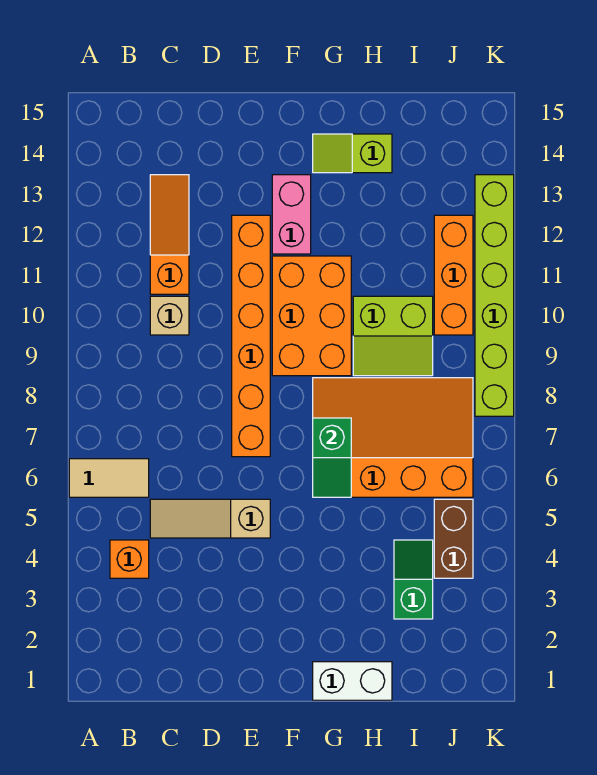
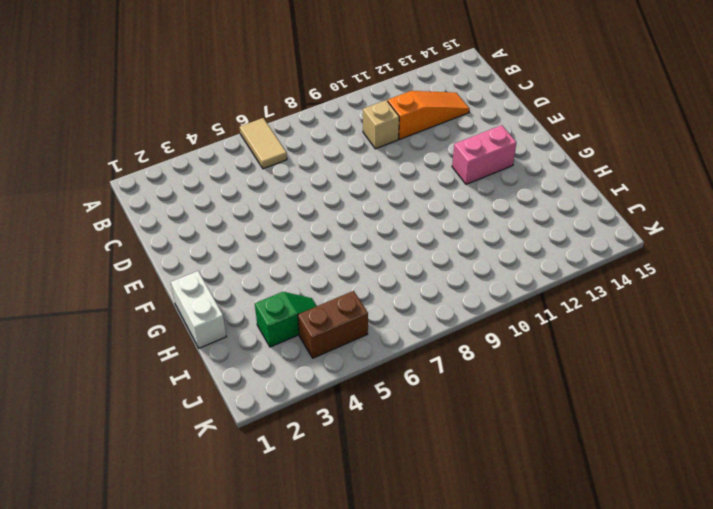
none -> orange 1x1 brick [110,540,149,578]
none -> tan 1x3 slope [150,499,270,538]
none -> orange 1x6 brick [232,215,270,457]

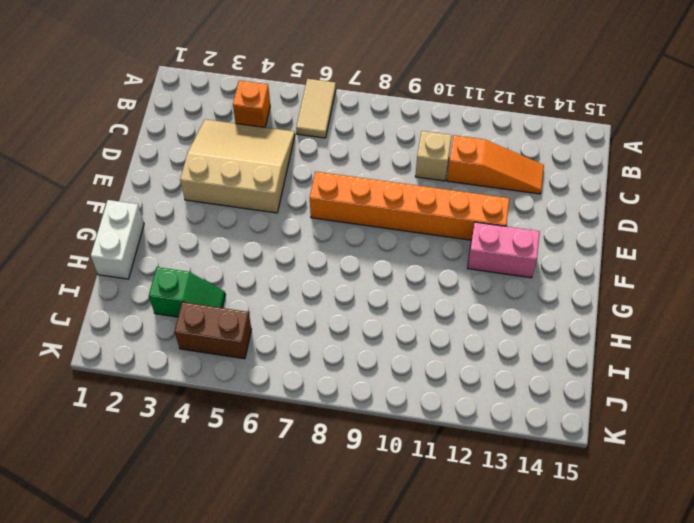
tan 3x3 slope [180,119,295,213] -> tan 1x3 slope [150,499,270,538]
none -> orange 2x3 brick [272,256,351,376]
none -> orange 3x4 slope [313,378,473,497]
none -> lime 1x2 slope [313,134,392,173]

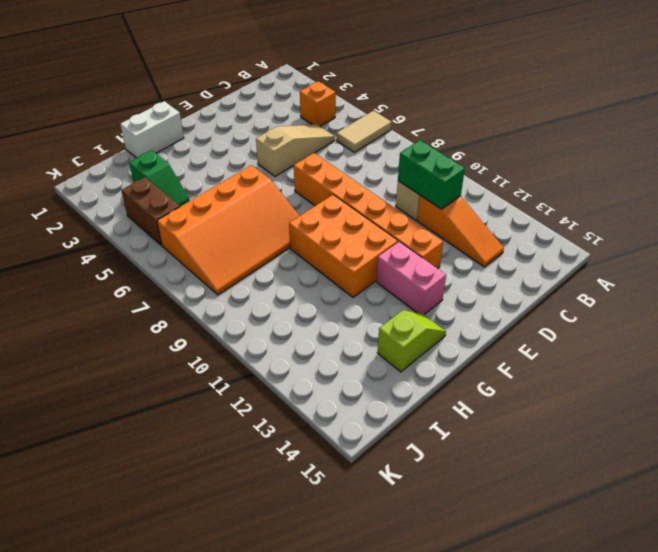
green 1x2 brick [398,140,465,209] -> none
none -> lime 2x2 slope [353,296,433,376]
none -> orange 1x3 brick [434,215,473,335]
none -> lime 1x6 brick [475,175,514,416]

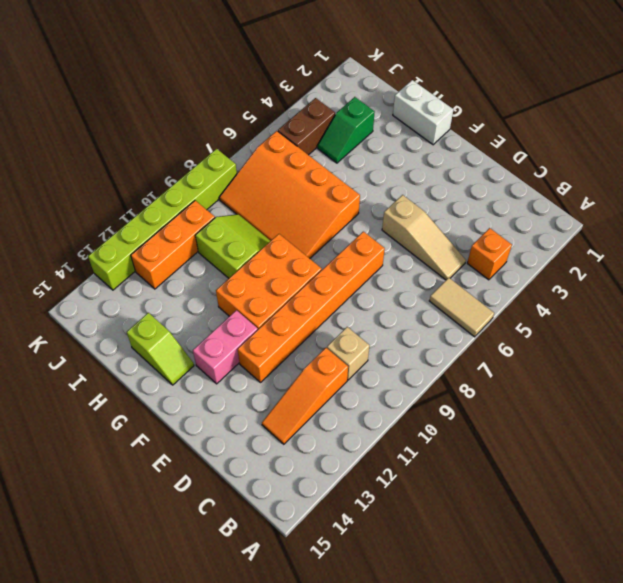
none -> green 1x2 slope [313,418,351,497]

